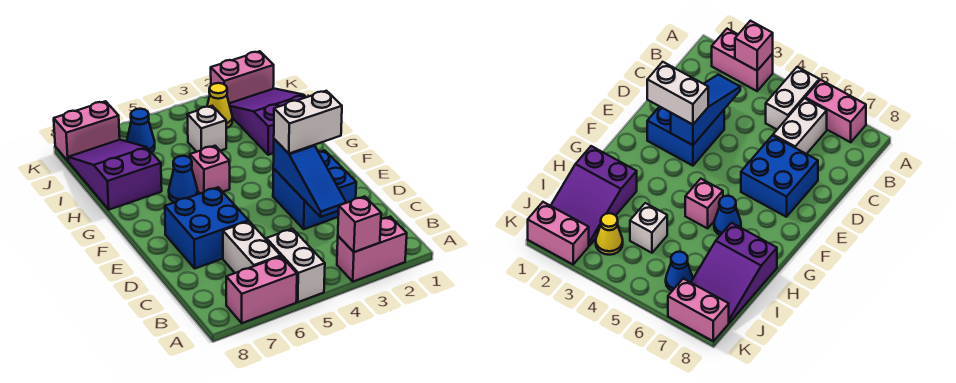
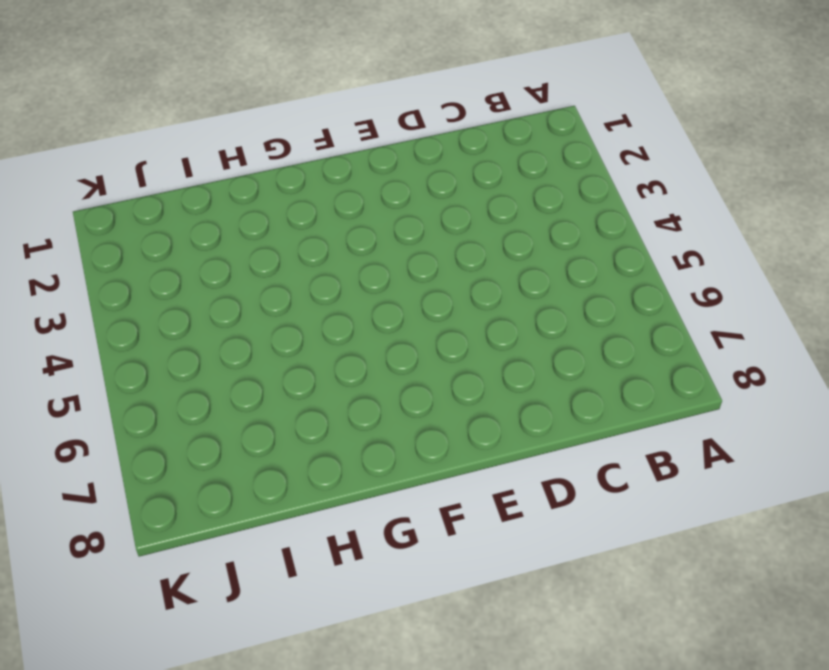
none -> pink 1x2 brick [337,217,407,282]
none -> white 1x2 brick [266,229,325,302]
none -> pink 1x2 brick [226,256,297,323]

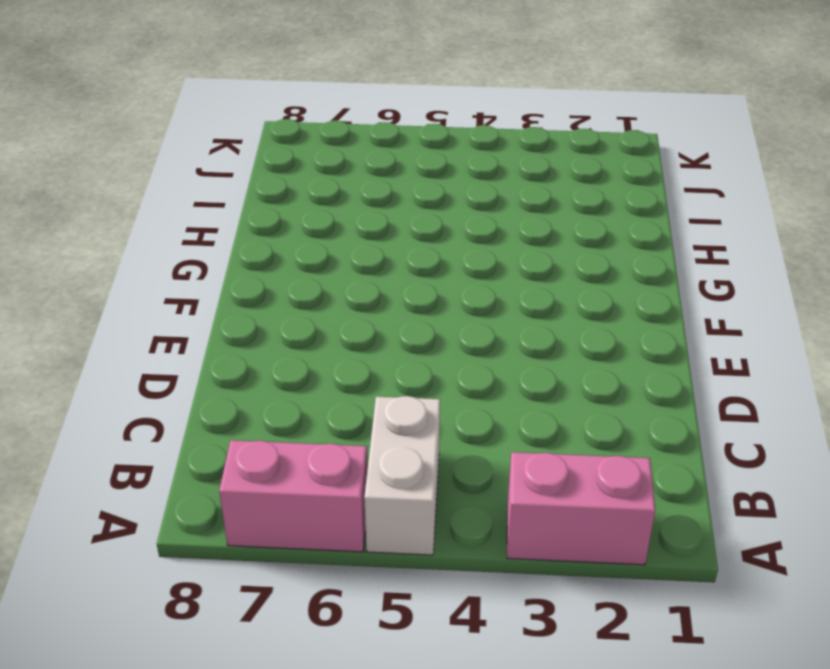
none -> white 1x2 brick [223,221,281,273]
none -> blue 2x2 brick [273,150,356,229]
none -> blue 2x2 brick [165,187,249,268]

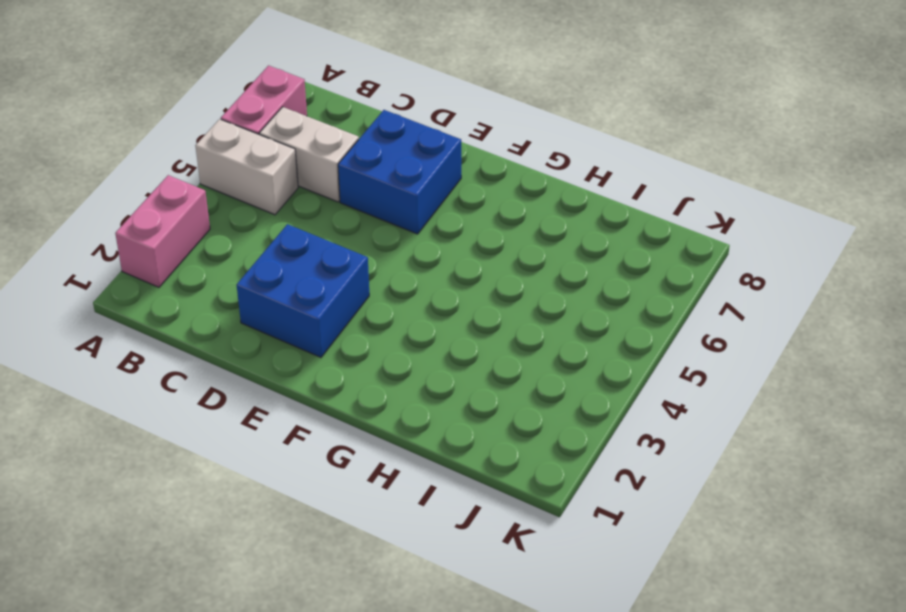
none -> pink 1x1 brick [190,146,230,193]
none -> blue 1x1 cone [169,156,198,202]
none -> purple 2x3 slope [229,89,306,155]

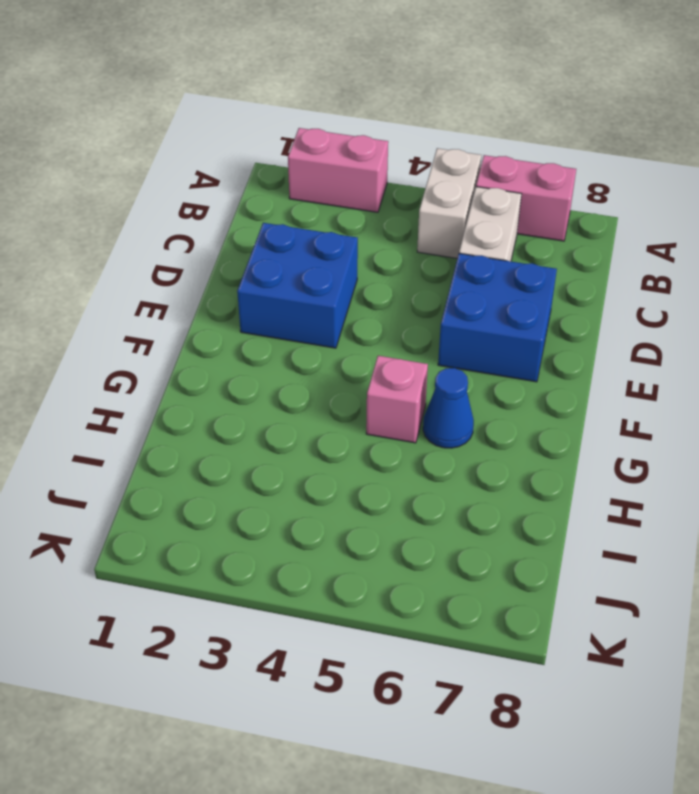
none -> purple 2x3 slope [229,89,306,155]
none -> purple 2x3 slope [68,140,162,210]
none -> white 1x1 brick [187,106,226,152]

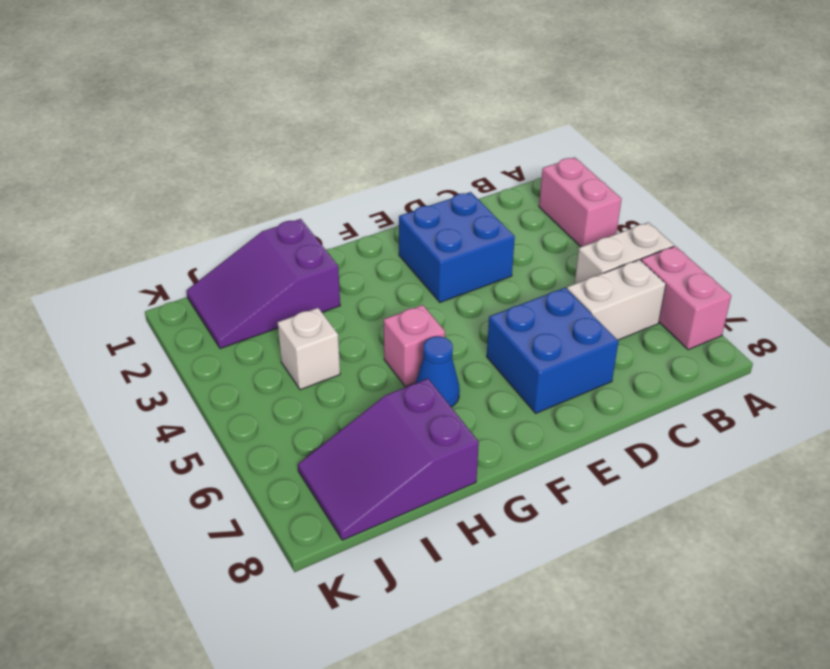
none -> yellow 1x1 cone [207,83,232,128]
none -> blue 1x1 cone [127,109,155,152]
none -> pink 1x2 brick [211,51,274,103]

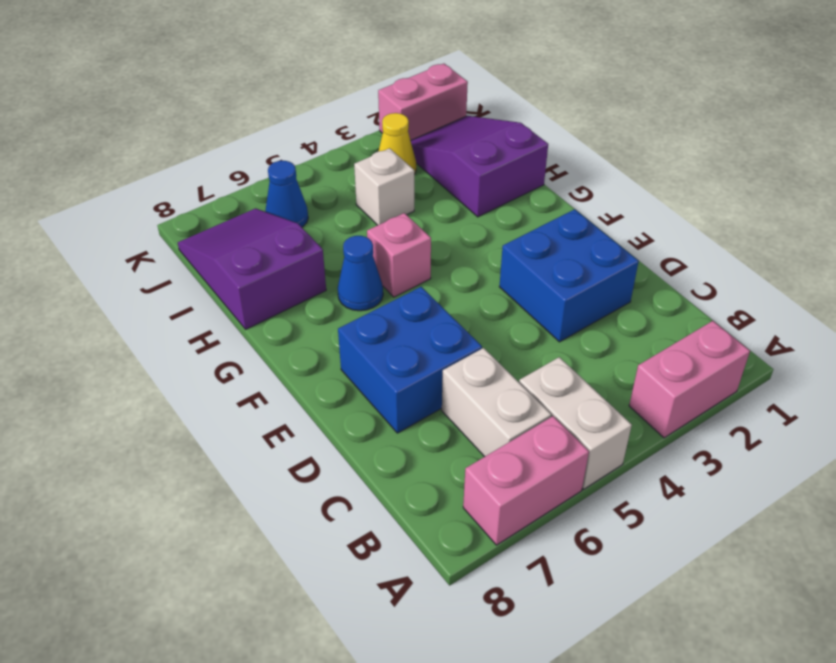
none -> pink 1x2 brick [54,101,120,161]
none -> pink 1x1 brick [338,196,381,252]
none -> blue 1x3 slope [273,139,346,217]

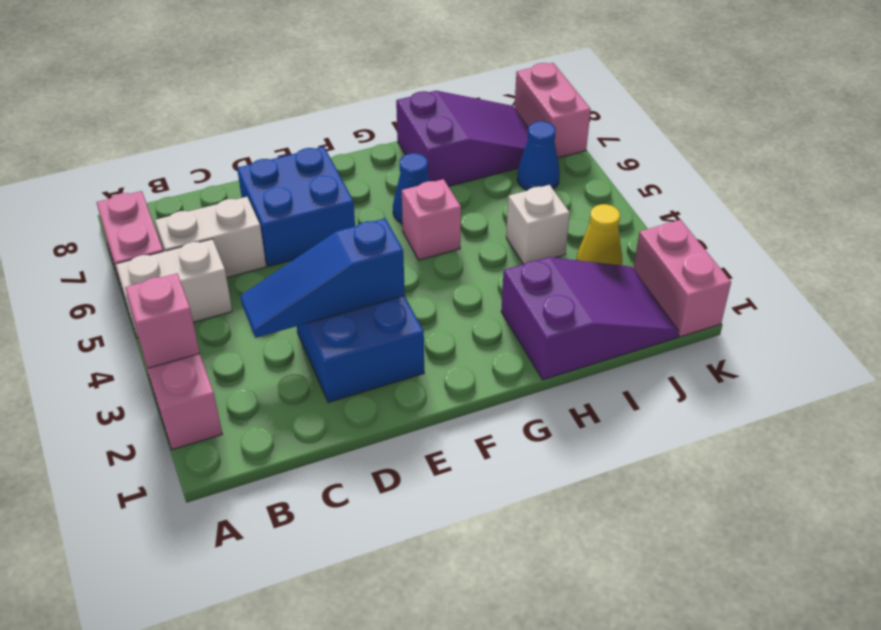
none -> white 1x2 brick [274,91,342,153]

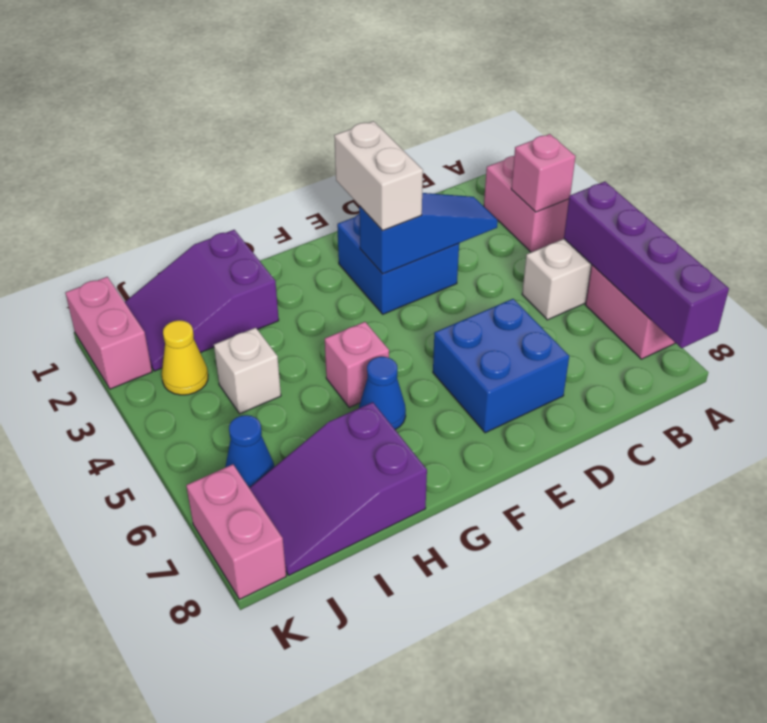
purple 1x4 brick [564,182,729,348] -> none
none -> white 1x2 brick [223,221,281,273]

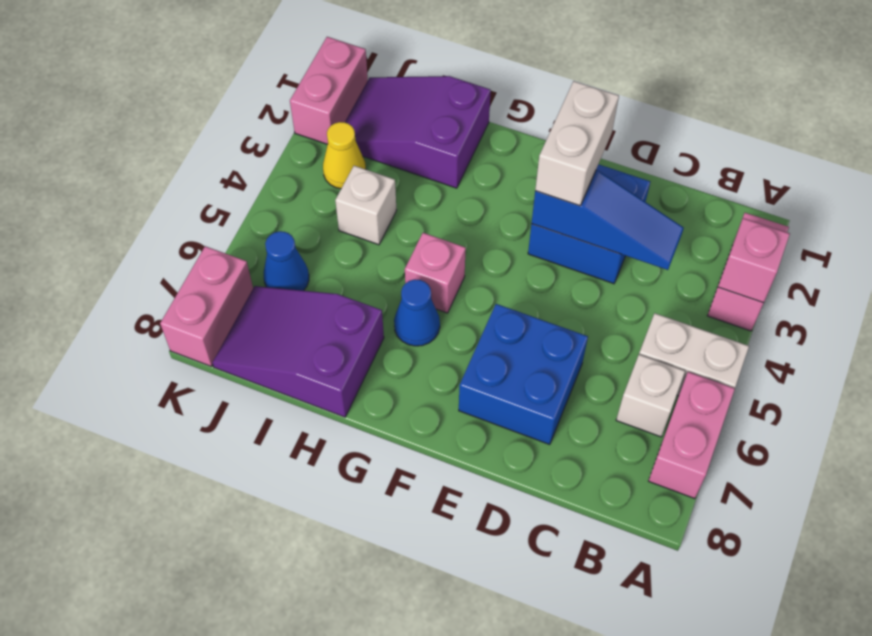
white 1x1 brick [616,355,685,437] -> white 1x2 brick [223,221,281,273]

